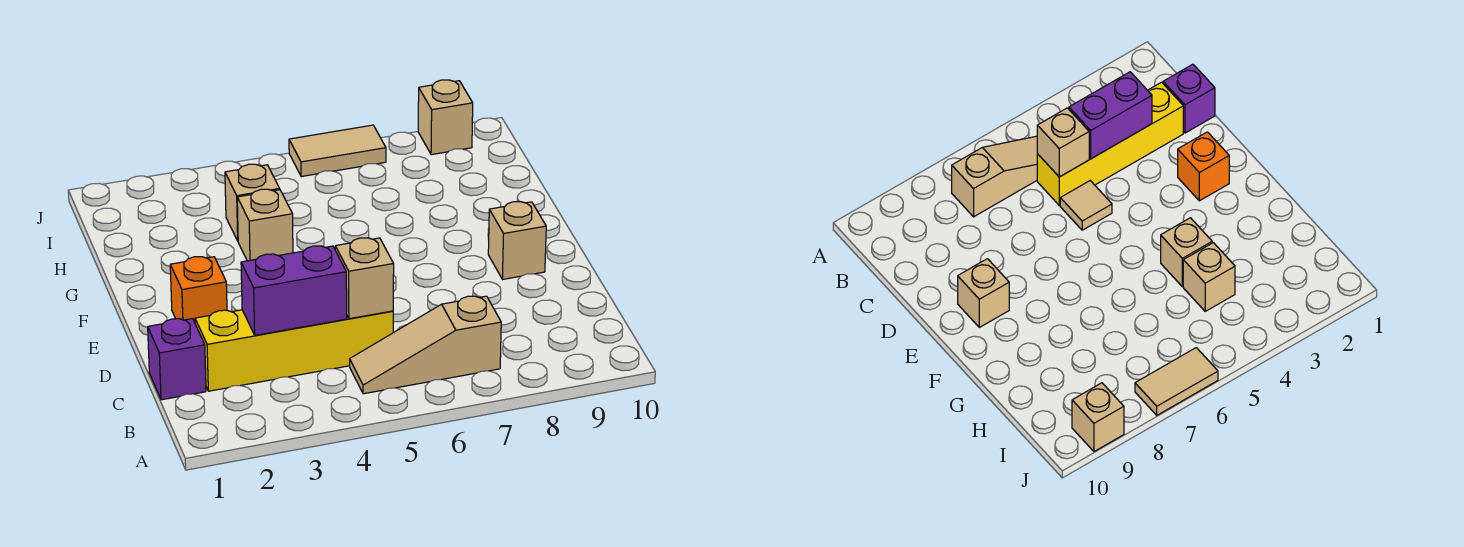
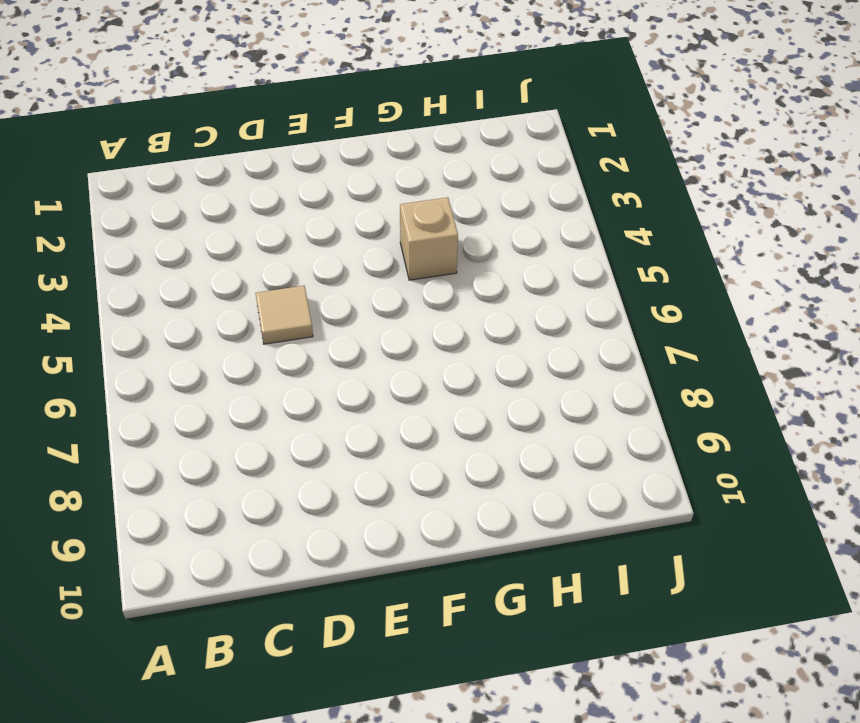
none -> tan 1x3 slope [350,296,501,394]
none -> purple 1x1 brick [148,319,206,400]
none -> yellow 1x4 brick [195,310,393,391]

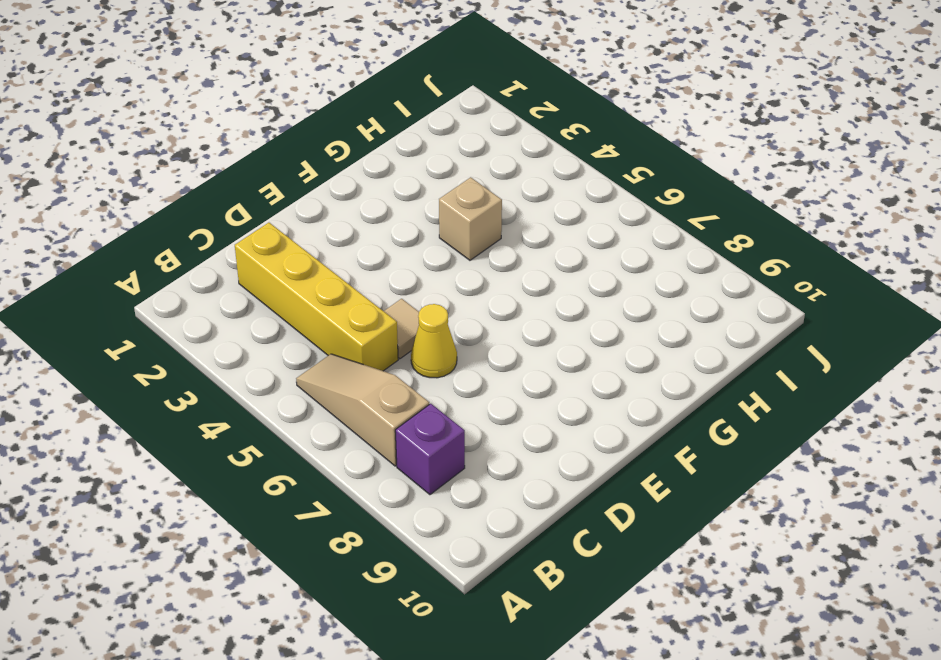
purple 1x1 brick [395,404,465,495] -> purple 1x1 brick moved to [148,319,206,400]
yellow 1x1 cone [411,304,457,378] -> none
none -> orange 1x1 brick [170,257,227,322]
none -> tan 1x1 brick [488,202,546,279]
none -> tan 1x1 brick [225,164,280,241]

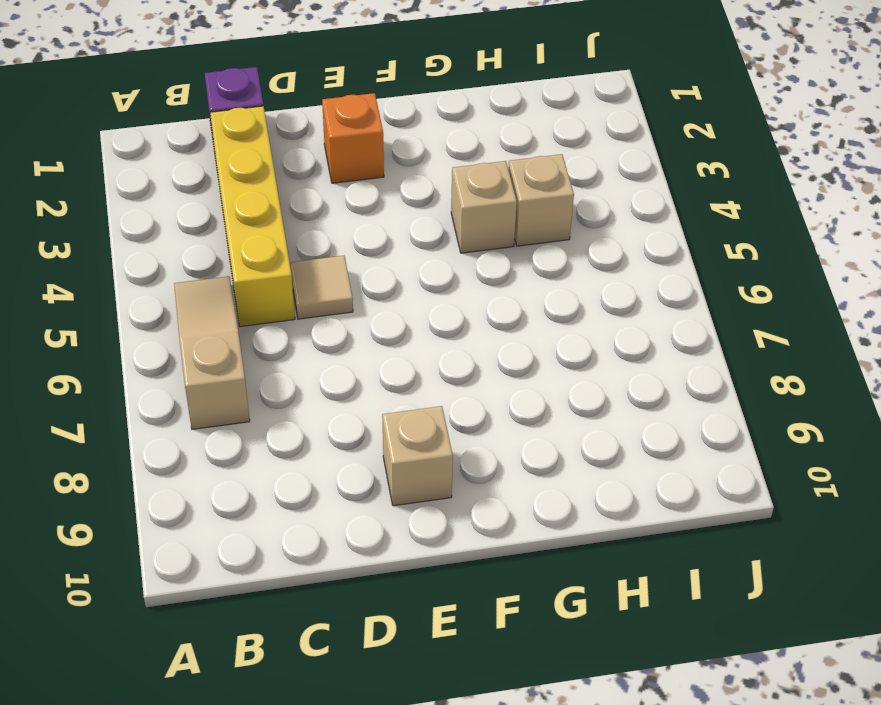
none -> tan 1x2 tile [289,125,386,177]
none -> tan 1x1 brick [418,80,473,155]
none -> purple 1x2 brick [241,246,347,335]

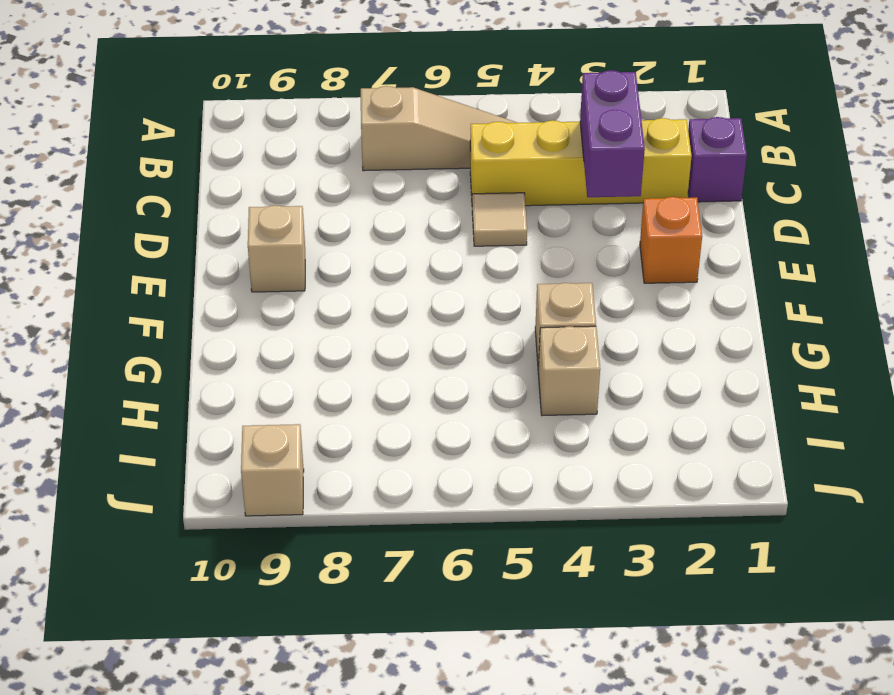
purple 1x2 brick [580,70,645,197] -> purple 1x2 brick turned to [241,246,347,335]
none -> tan 1x2 tile [289,125,386,177]
none -> tan 1x1 brick [335,238,394,319]

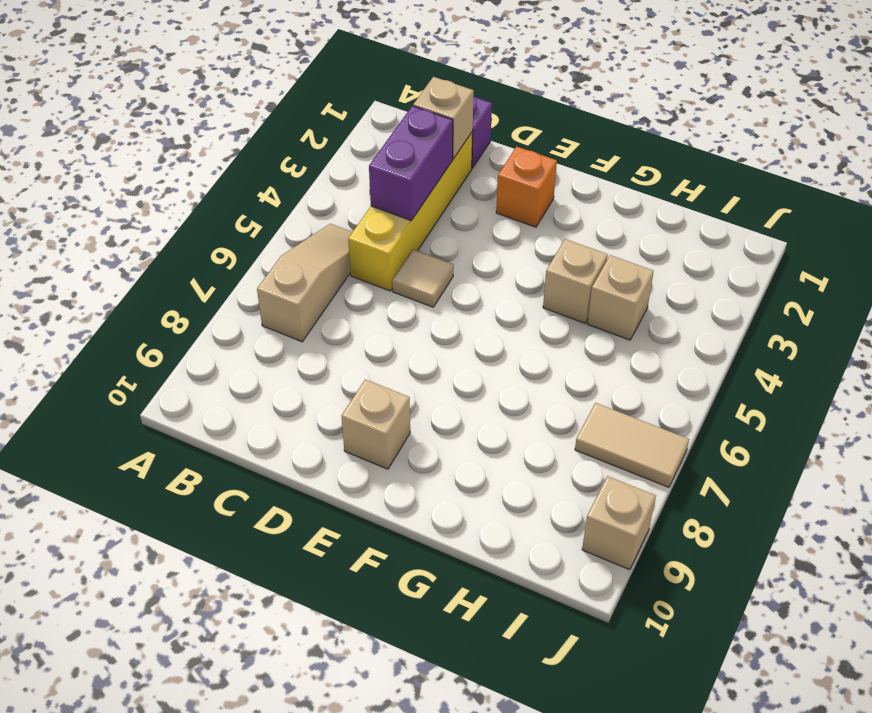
tan 1x1 brick [413,77,474,159] -> tan 1x1 brick moved to [335,238,394,319]
tan 1x2 tile [575,403,689,487] -> tan 1x2 tile turned to [289,125,386,177]

